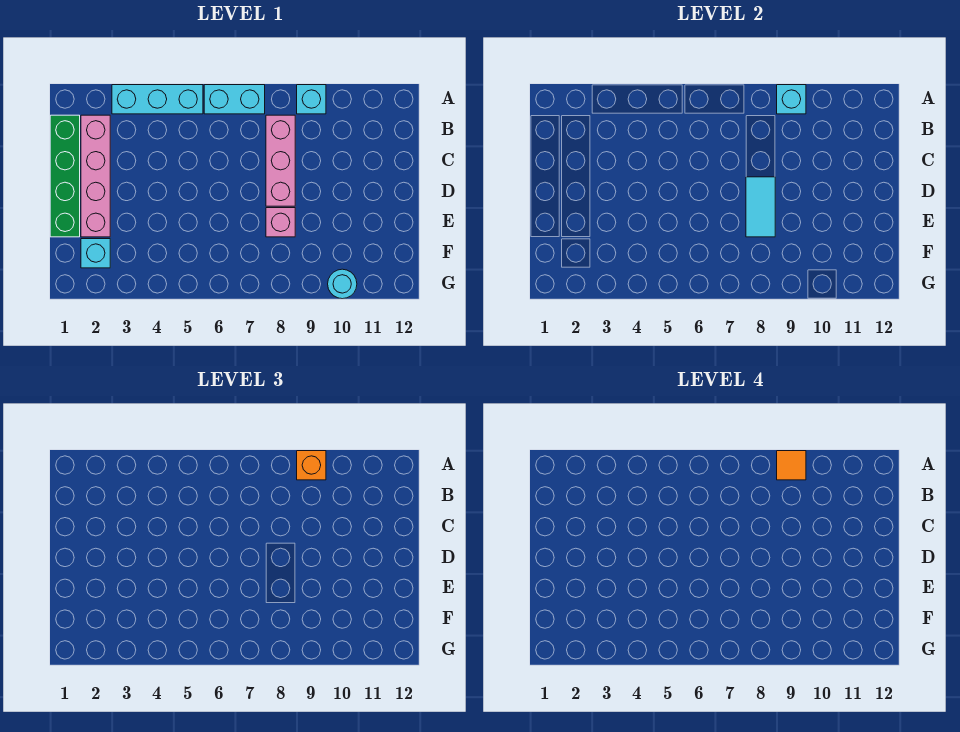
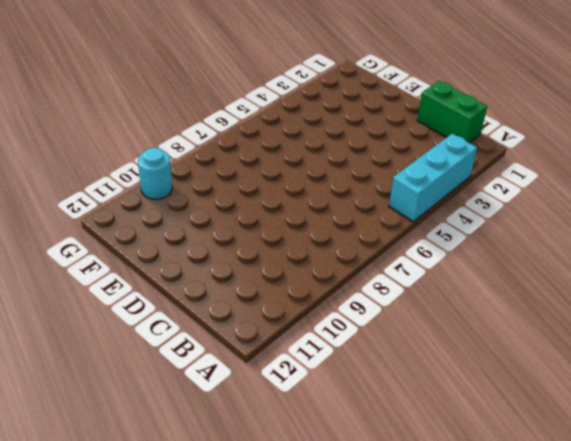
green 1x2 brick [417,81,487,143] -> green 1x4 brick [50,115,80,237]
none -> cyan 1x2 brick [204,85,265,114]
none -> cyan 1x1 brick [297,85,326,114]
none -> pink 1x4 brick [81,115,110,237]

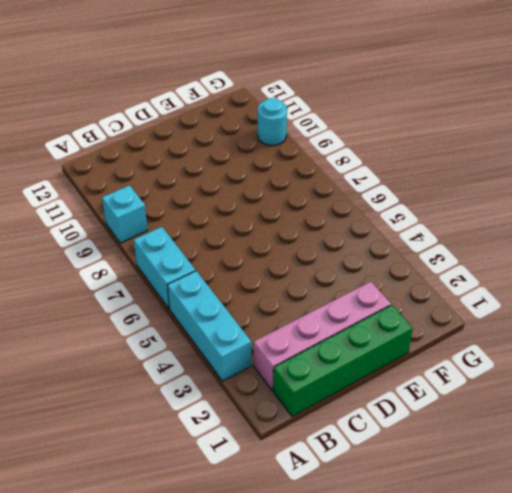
none -> pink 1x3 brick [266,115,295,206]
none -> pink 1x1 brick [266,208,295,237]
none -> cyan 1x1 brick [81,239,110,268]

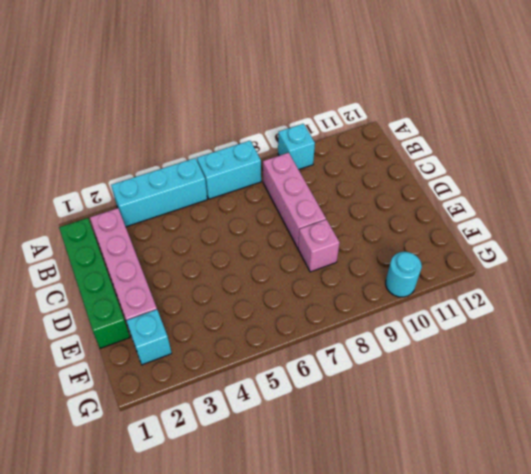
none -> cyan 1x1 brick [777,85,806,114]
none -> cyan 1x2 tile [746,177,775,237]
none -> orange 1x1 brick [297,451,326,480]

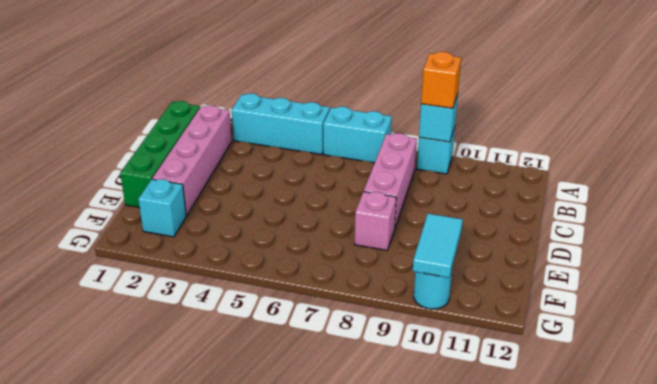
cyan 1x2 tile [413,214,463,278] -> cyan 1x2 tile moved to [746,177,775,237]
none -> orange 1x1 tile [777,451,806,480]

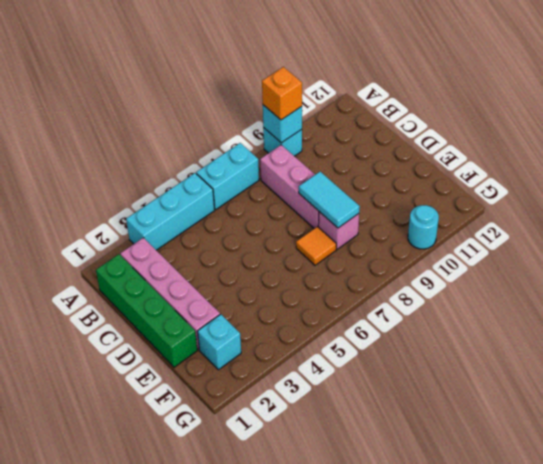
orange 1x1 tile [296,226,336,265] -> orange 1x1 tile moved to [777,451,806,480]

